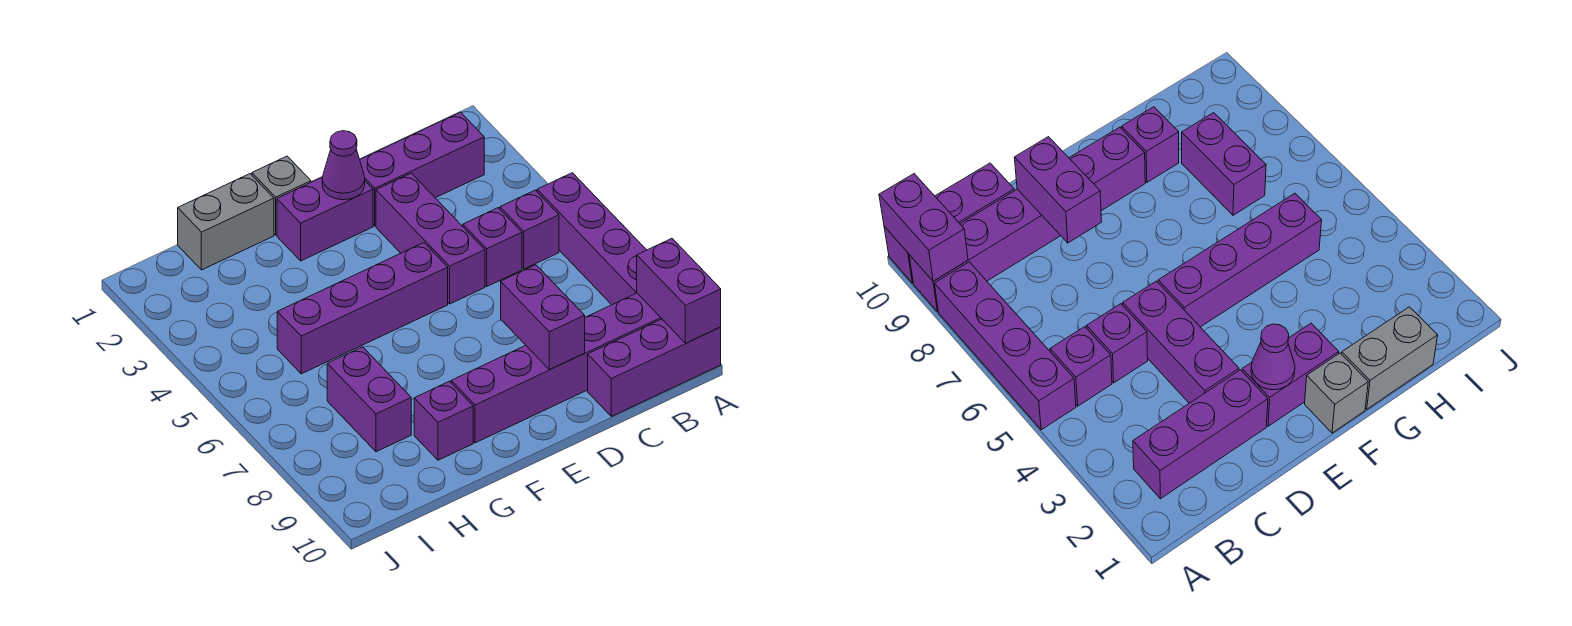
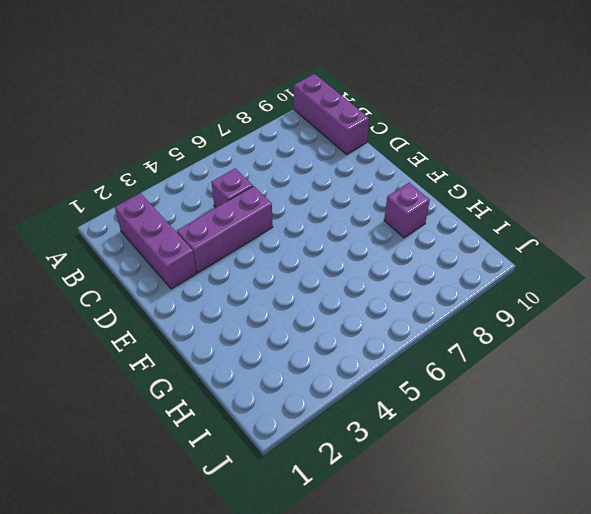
none -> purple 1x4 brick [537,173,646,305]
none -> purple 1x6 brick [451,293,662,443]
none -> purple 1x1 brick [500,190,559,269]

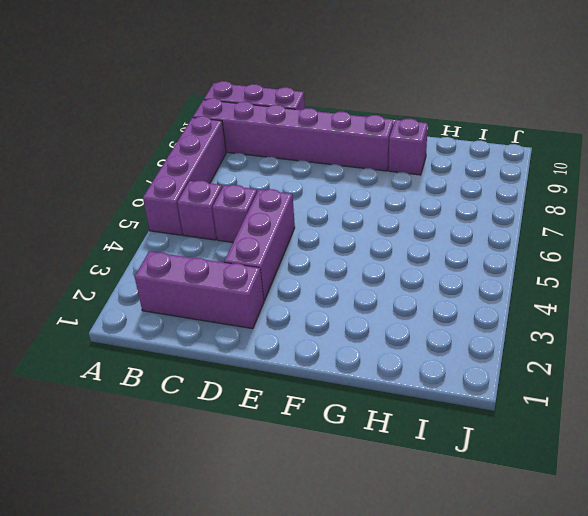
none -> purple 1x2 brick [277,178,373,261]
none -> purple 1x4 brick [277,243,448,374]
none -> grey 1x1 brick [252,156,311,235]

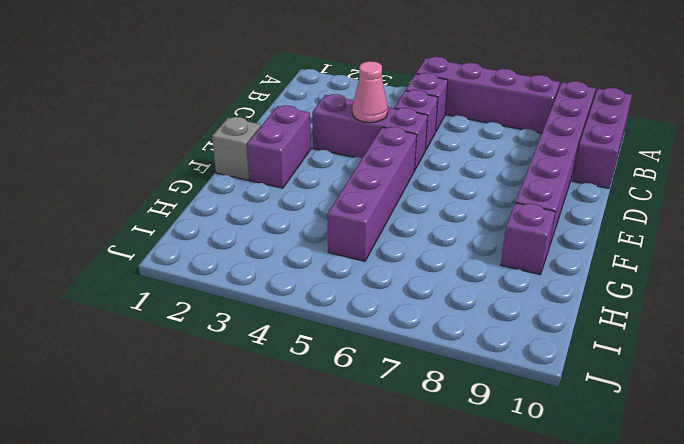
pink 1x1 cone [352,61,388,123] -> none
none -> purple 1x3 brick [360,112,484,226]
none -> grey 1x2 brick [178,174,274,270]
none -> purple 1x2 brick [327,347,411,452]

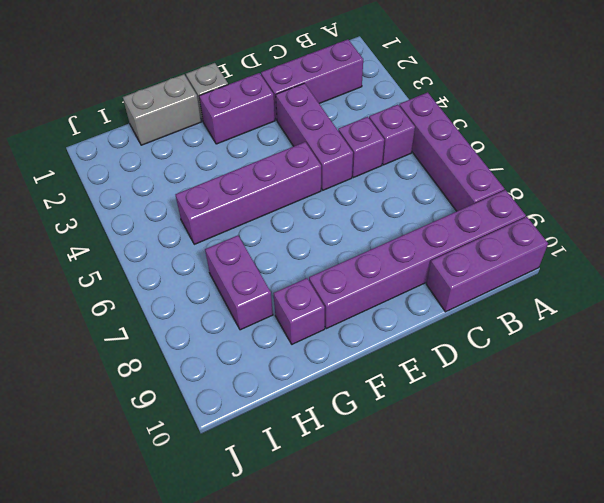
none -> purple 1x2 brick [637,239,721,343]
none -> purple 1x2 brick [501,265,585,370]
none -> purple 1x1 cone [322,131,365,200]

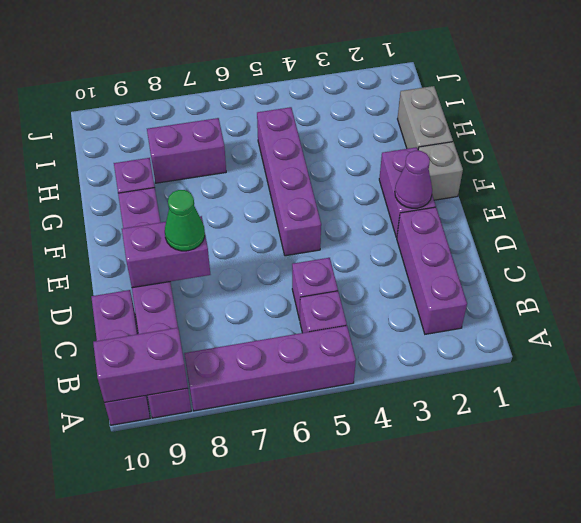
green 1x1 cone [165,190,205,251] -> none
none -> purple 1x3 brick [376,173,485,304]

